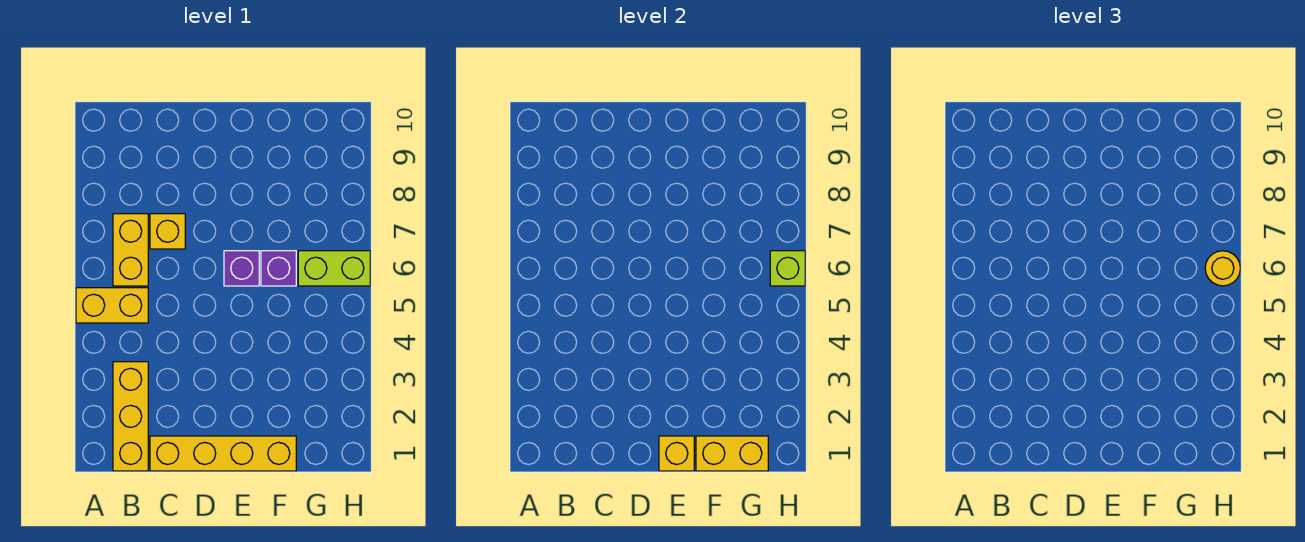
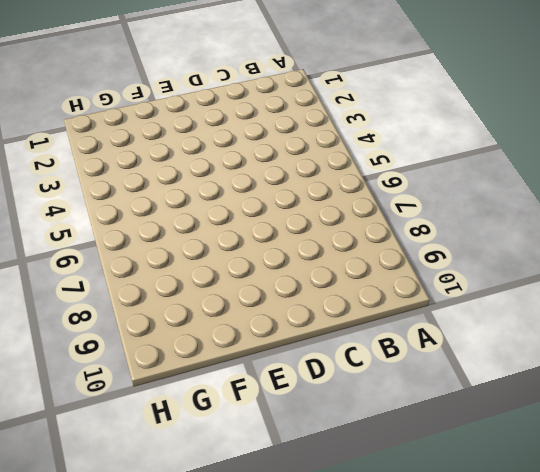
none -> yellow 1x2 brick [76,288,148,323]
none -> yellow 1x3 brick [113,362,148,471]
none -> yellow 1x2 brick [113,214,148,286]

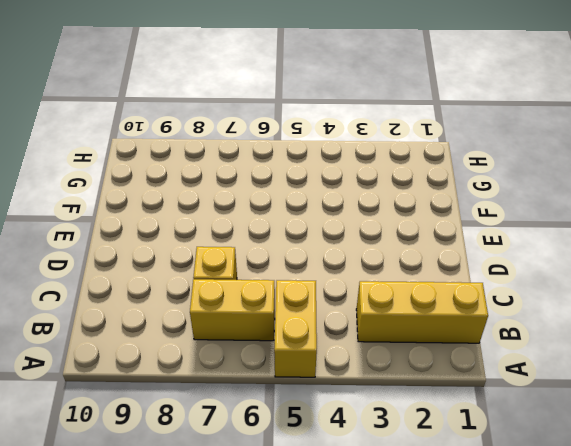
none -> yellow 1x4 brick [150,436,296,471]
none -> purple 1x1 brick [224,251,259,286]
none -> purple 1x1 brick [261,251,296,286]

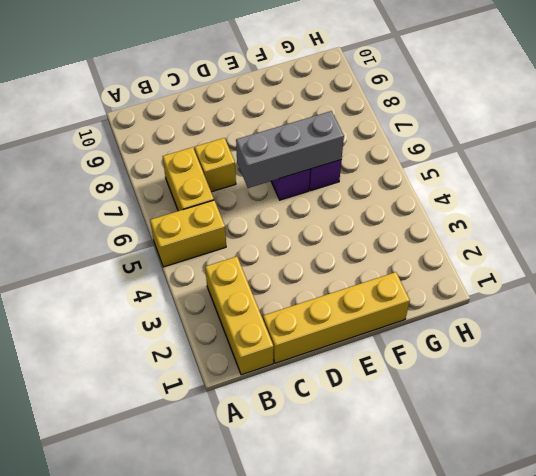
grey 1x3 brick [236,111,344,188] -> none
none -> lime 1x2 brick [298,251,370,286]
none -> yellow 1x1 brick [659,436,694,471]
none -> yellow 1x2 brick [696,436,768,471]

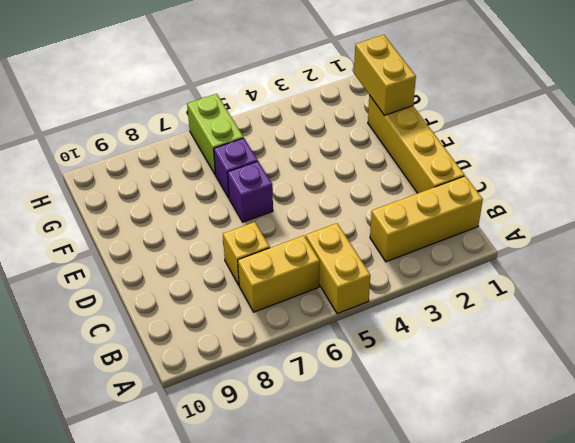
none -> yellow 1x1 brick [659,436,694,471]
none -> lime 1x1 brick [770,251,805,286]
none -> yellow 1x1 round brick [1205,251,1240,286]

